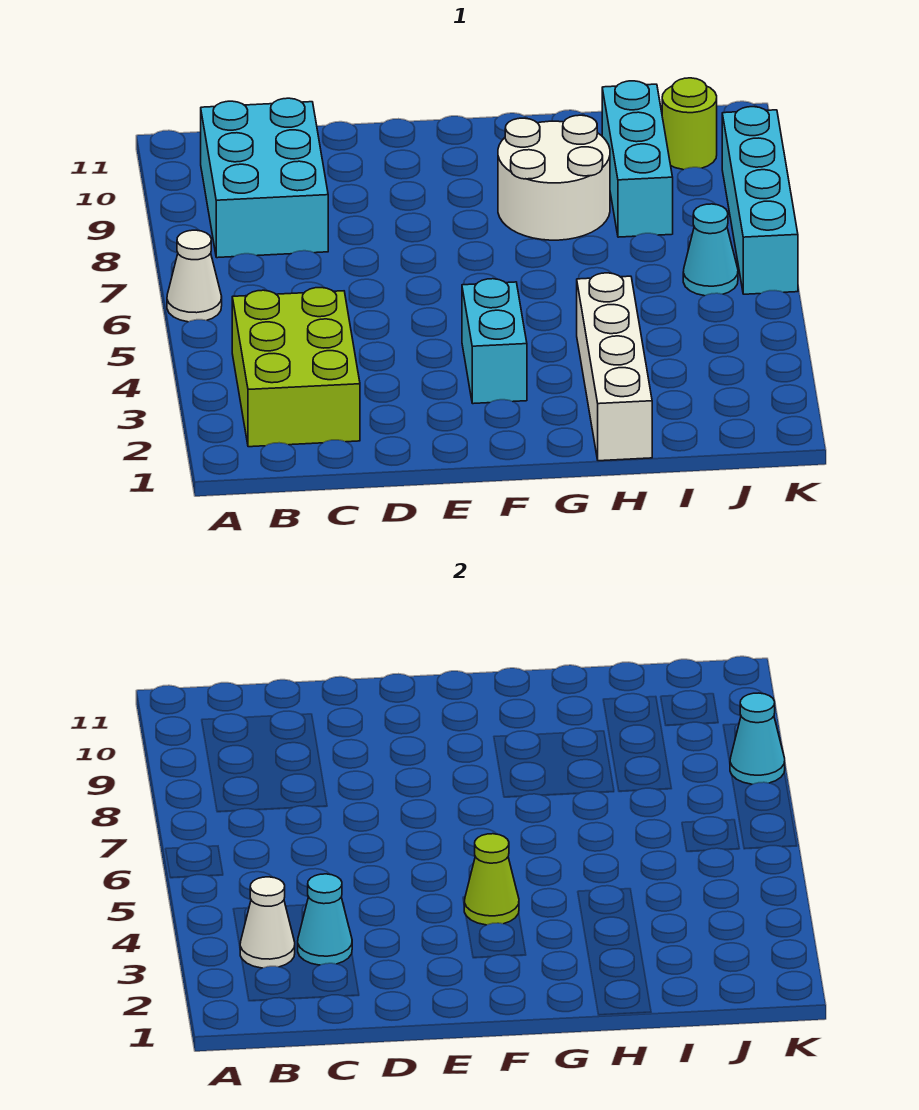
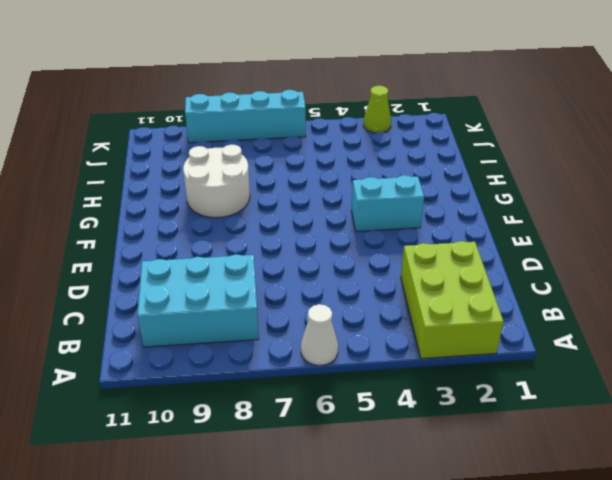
lime 2x3 brick [401,241,504,359] -> lime 2x3 brick turned to [232,288,360,447]
lime 1x1 cone [363,86,391,133] -> lime 1x1 cone moved to [464,834,519,925]
none -> white 1x4 brick [577,273,652,461]
none -> cyan 1x3 brick [602,81,673,237]
none -> cyan 1x1 cone [683,204,738,296]

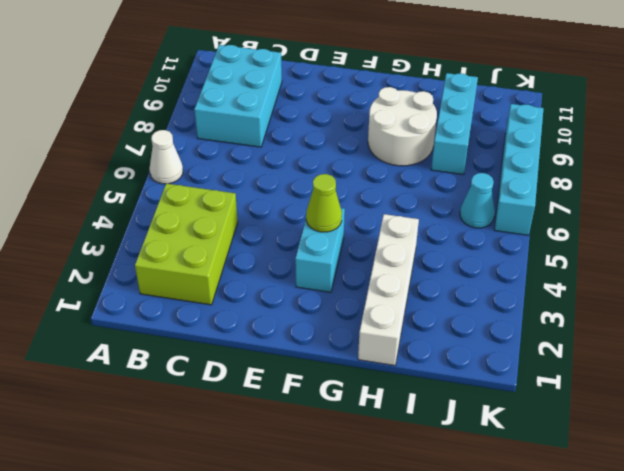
none -> lime 1x1 round brick [662,78,717,170]
none -> white 1x1 cone [240,877,295,968]
none -> cyan 1x1 cone [298,874,352,965]

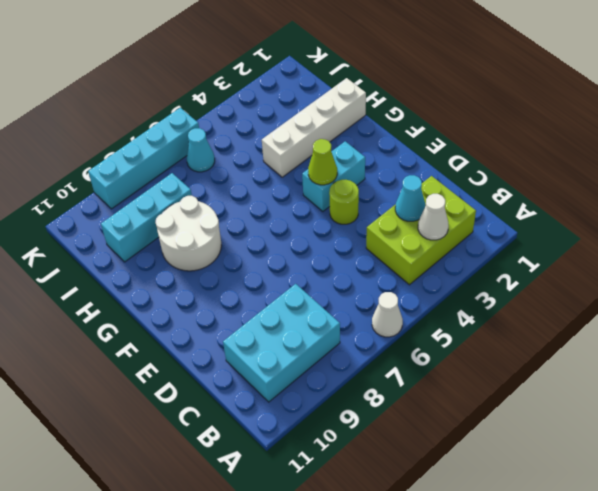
lime 1x1 round brick [329,180,359,224] -> lime 1x1 round brick moved to [662,78,717,170]
none -> cyan 1x1 cone [730,693,785,784]

